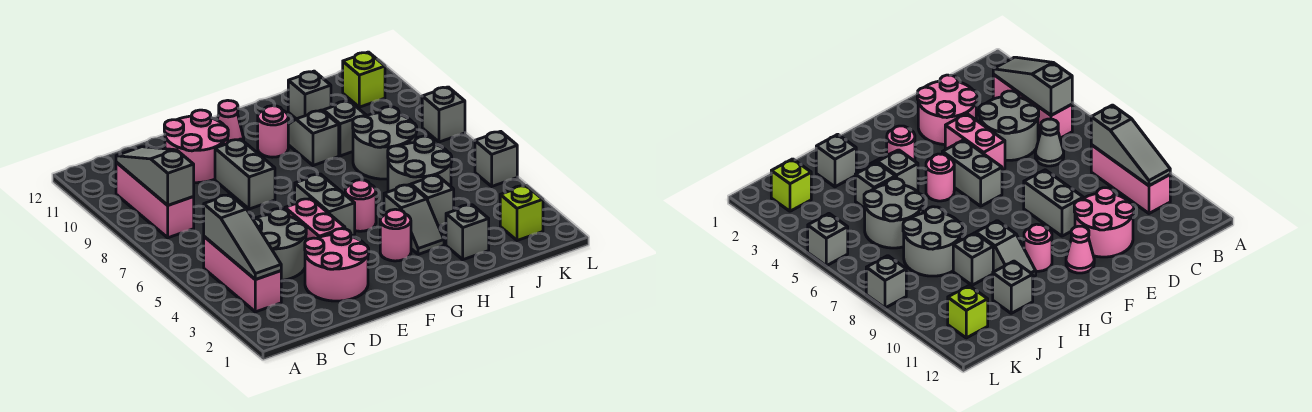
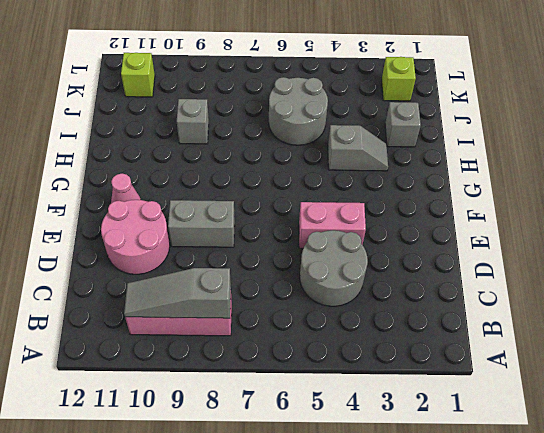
none -> pink 1x3 brick [204,237,281,312]
none -> grey 1x1 cone [1035,119,1064,166]
none -> pink 2x2 round brick [305,229,369,301]

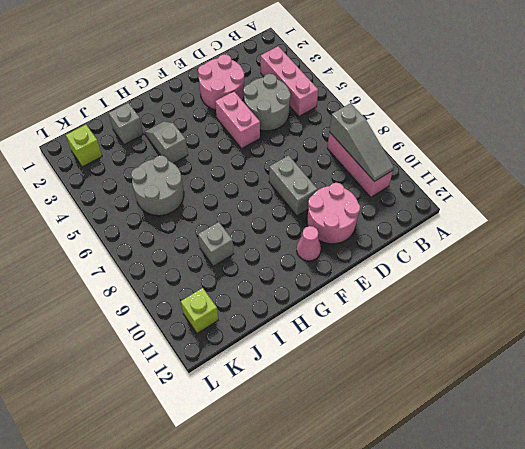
none -> grey 1x1 cone [1035,119,1064,166]
none -> grey 1x2 brick [295,174,355,236]
none -> pink 1x1 round brick [380,209,411,261]

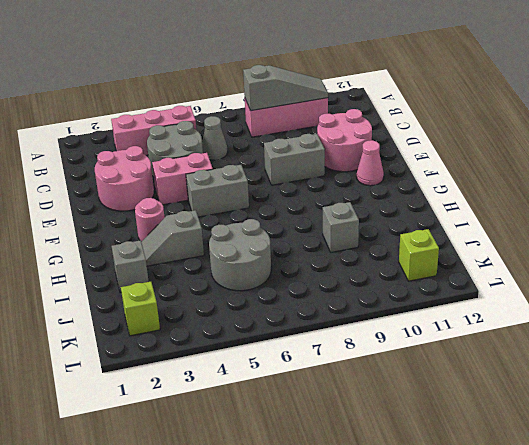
none -> pink 1x1 round brick [345,180,376,231]
none -> pink 1x1 round brick [258,106,288,157]
none -> grey 1x2 slope [288,110,339,166]

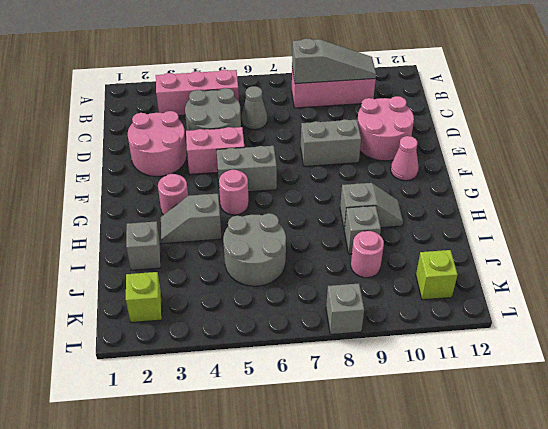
pink 1x1 round brick [351,231,384,278] -> pink 1x1 round brick moved to [258,106,288,157]
none -> grey 1x1 brick [411,175,454,226]
none -> grey 2x2 round brick [353,107,417,179]
none -> grey 1x1 brick [288,71,331,119]

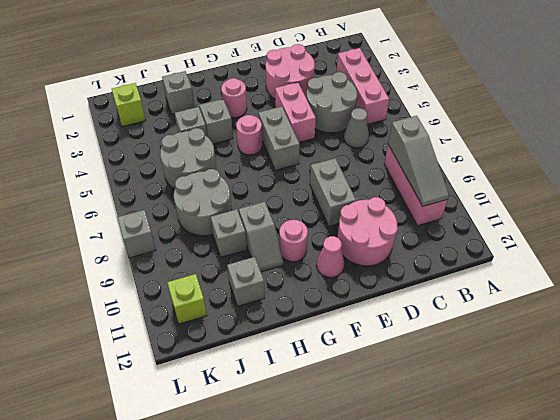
none -> grey 1x1 brick [475,131,517,186]
none -> grey 1x3 slope [204,195,281,280]

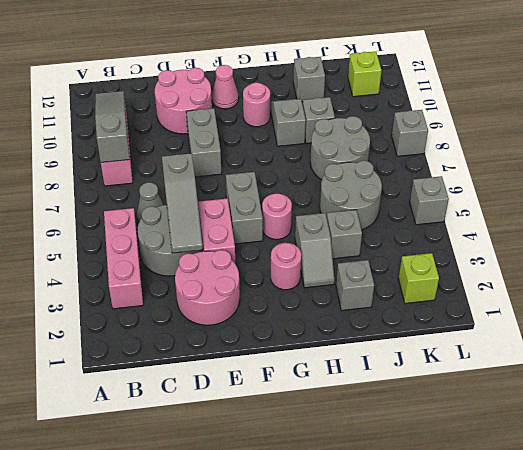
grey 1x3 slope [162,153,203,253] -> grey 1x3 slope moved to [204,195,281,280]

